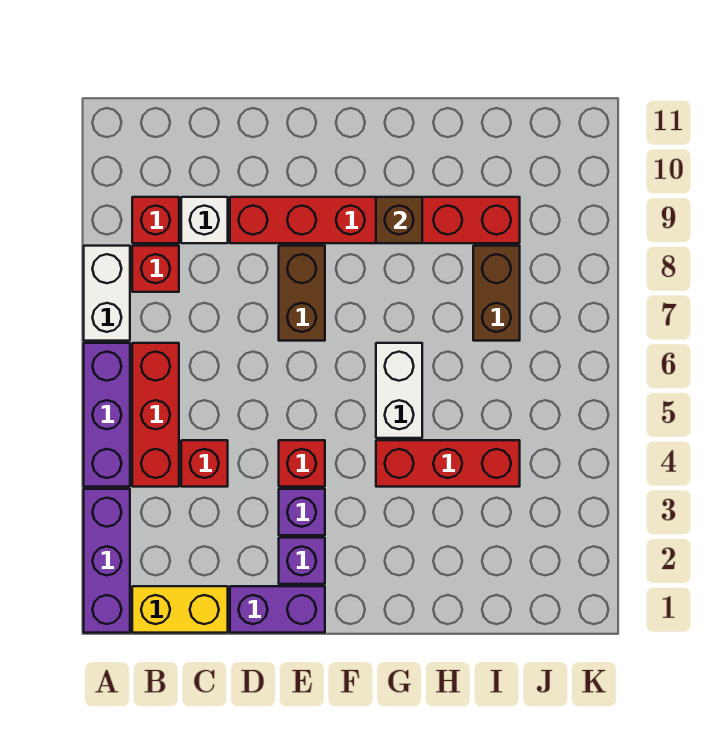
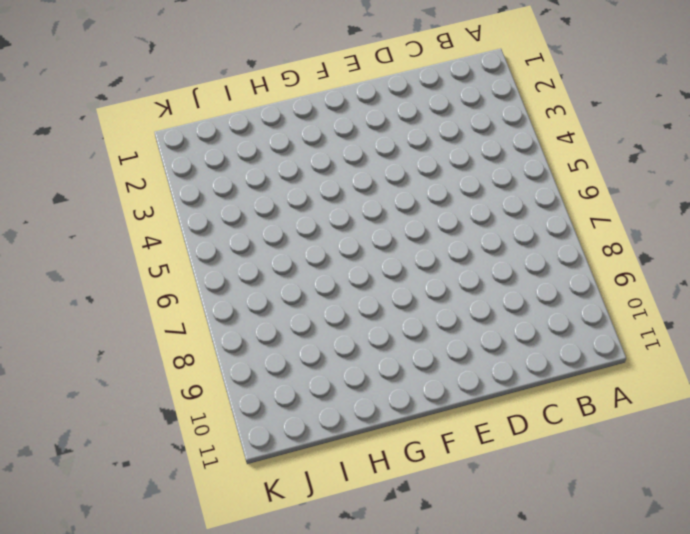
none -> purple 1x3 brick [84,489,130,633]
none -> purple 1x3 brick [84,343,130,487]
none -> white 1x2 brick [84,246,130,341]

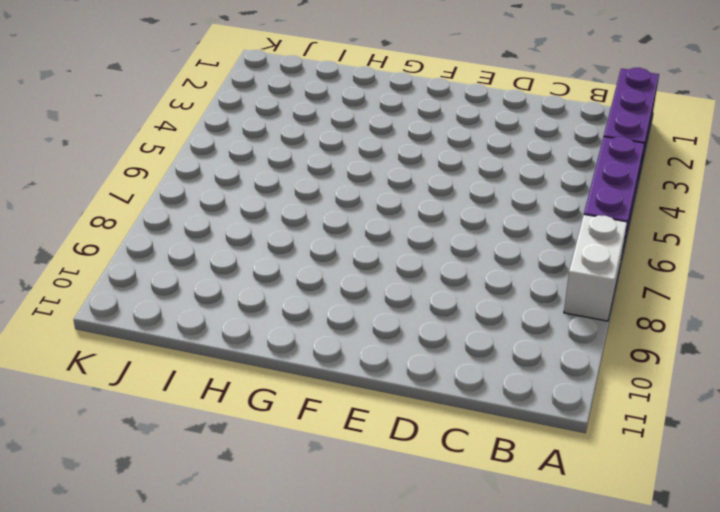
none -> yellow 1x2 brick [132,586,228,633]
none -> red 1x3 brick [132,343,179,487]
none -> red 1x1 brick [132,246,179,292]

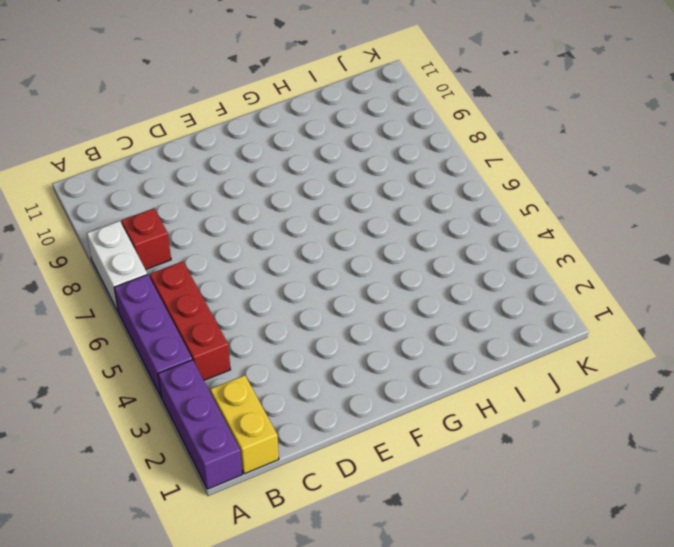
yellow 1x2 brick [210,375,279,474] -> yellow 1x2 brick turned to [132,586,228,633]
none -> red 1x1 brick [132,197,179,243]
none -> red 1x1 brick [181,440,228,487]
none -> white 1x1 brick [181,197,228,243]

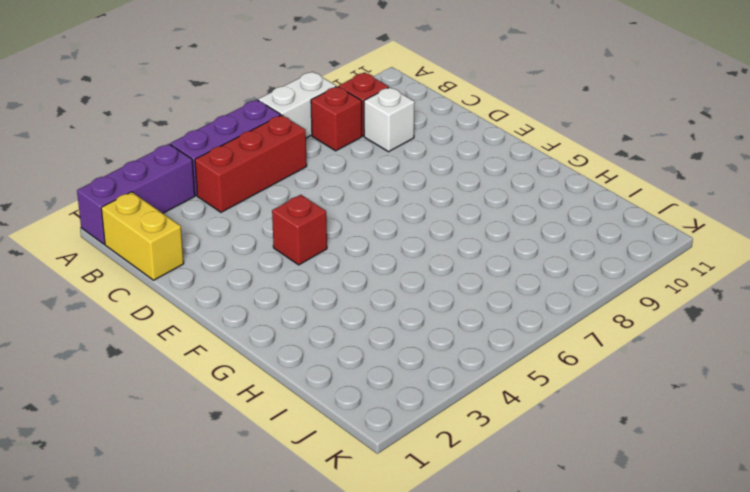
none -> red 1x1 brick [181,440,228,487]
none -> purple 1x2 brick [230,586,325,633]
none -> red 1x6 brick [230,197,520,243]

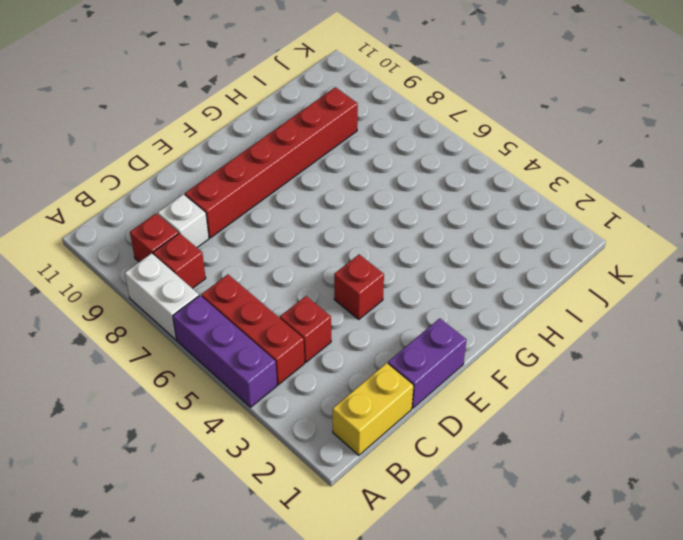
none -> purple 1x3 brick [84,489,130,633]
none -> purple 1x1 brick [279,538,325,584]
none -> purple 1x1 brick [279,489,325,535]

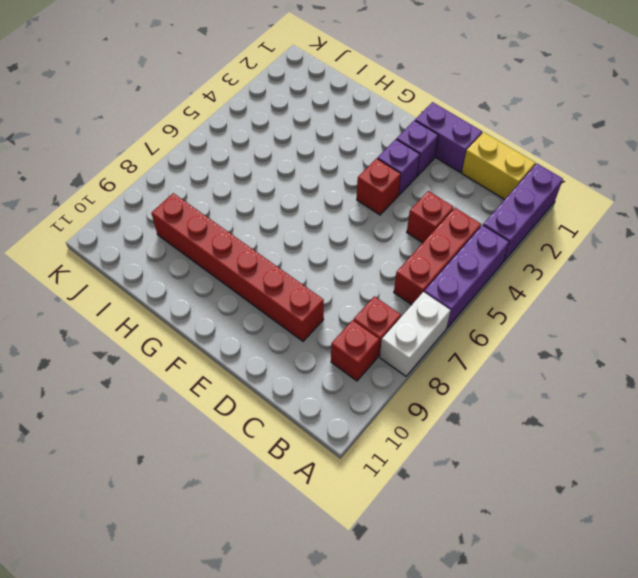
none -> white 1x1 brick [181,197,228,243]
none -> brown 1x2 brick [279,246,325,341]
none -> red 1x3 brick [376,440,520,487]

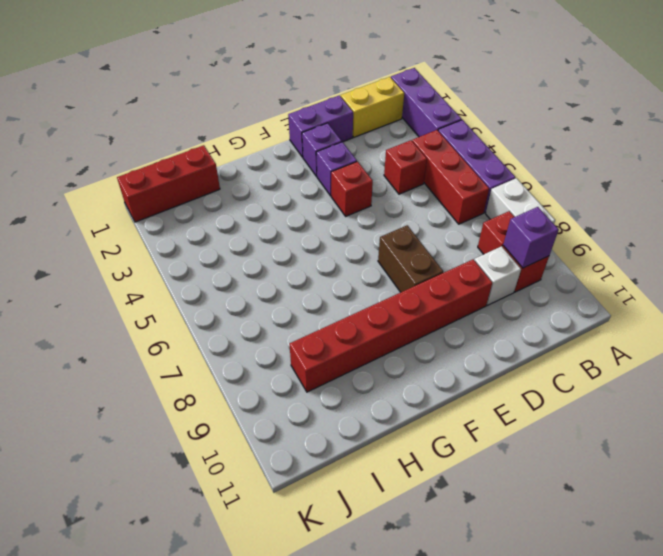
purple 1x1 brick [503,207,559,268] -> none
red 1x3 brick [117,145,220,222] -> red 1x3 brick moved to [376,440,520,487]
none -> white 1x2 brick [376,343,422,438]
none -> brown 1x2 brick [473,246,520,341]
none -> brown 1x1 brick [376,197,422,243]

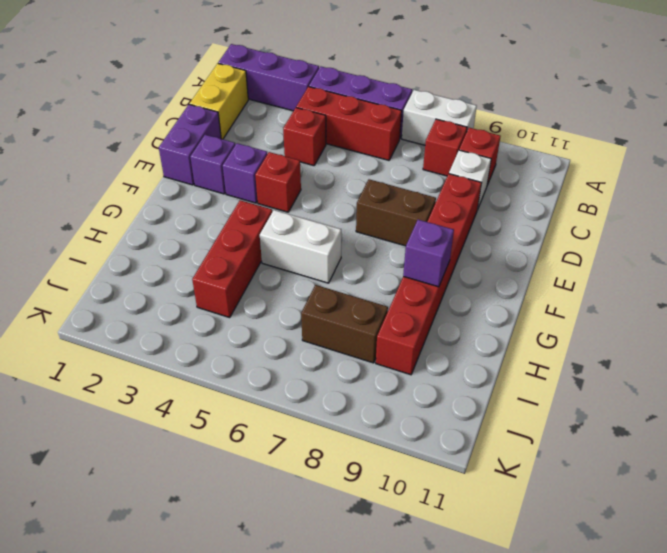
purple 1x1 brick [403,220,454,287] -> brown 1x1 brick [376,197,422,243]

